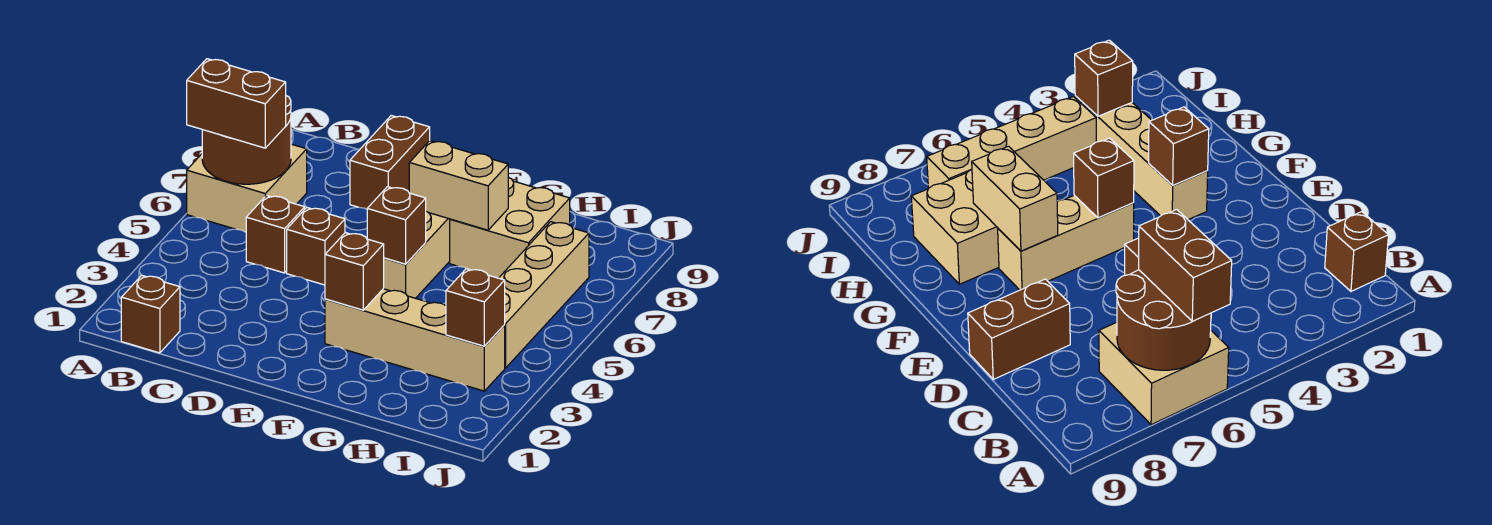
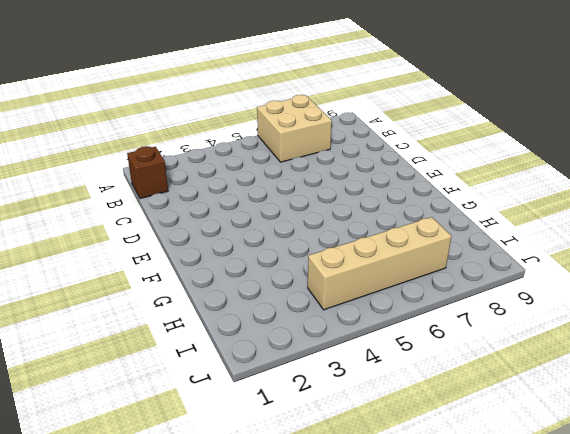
none -> brown 1x1 brick [246,195,305,273]
none -> brown 1x1 brick [287,208,345,285]
none -> brown 1x2 brick [350,116,430,209]

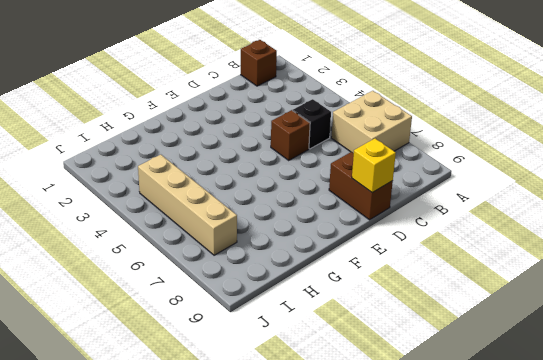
black 1x1 brick [293,99,331,149] -> brown 1x1 brick [246,195,305,273]
yellow 1x1 brick [352,139,396,193] -> none
none -> tan 1x4 brick [325,289,505,391]
none -> tan 1x3 brick [383,212,450,298]
none -> tan 2x2 brick [450,177,570,278]

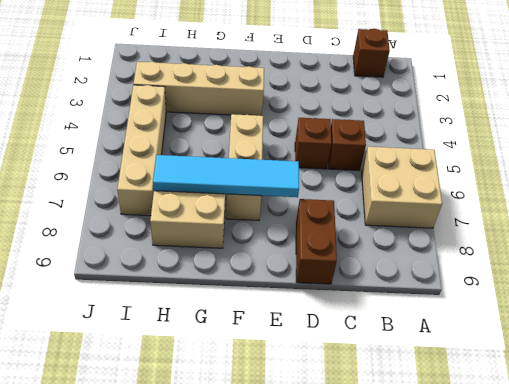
cyan 1x4 tile [153,155,299,197] -> tan 1x2 brick [409,141,508,230]
none -> brown 2x2 round brick [202,96,291,184]
none -> brown 1x1 brick [325,233,384,310]
none -> brown 1x1 brick [367,187,426,264]

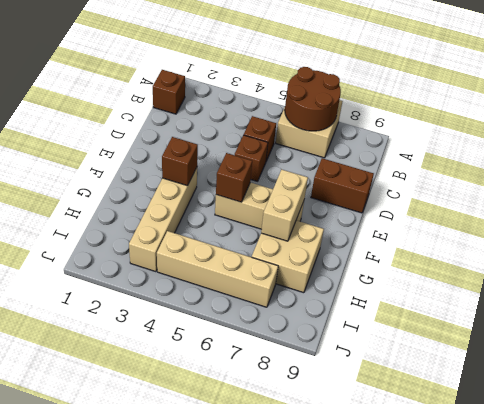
none -> brown 1x1 brick [446,269,505,346]
none -> brown 1x2 brick [187,59,286,148]

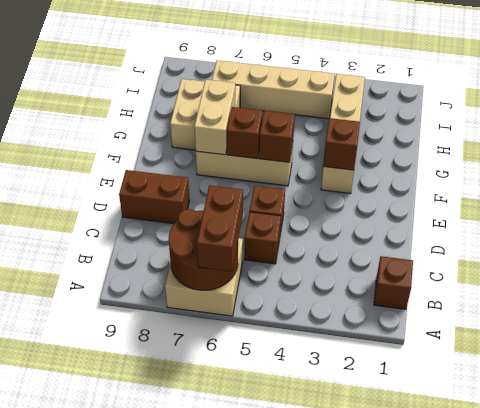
brown 1x1 brick [227,107,262,159] -> brown 1x1 brick moved to [446,269,505,346]

